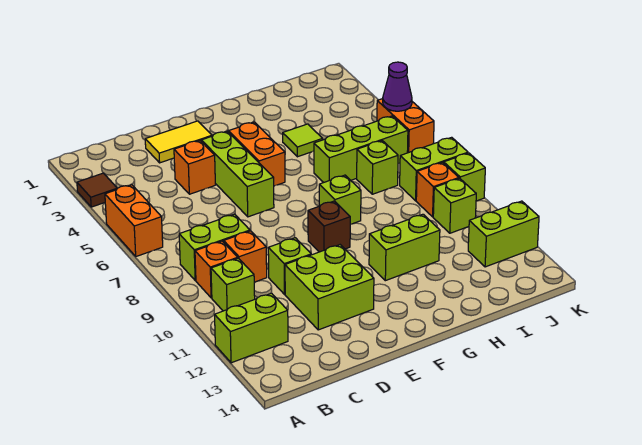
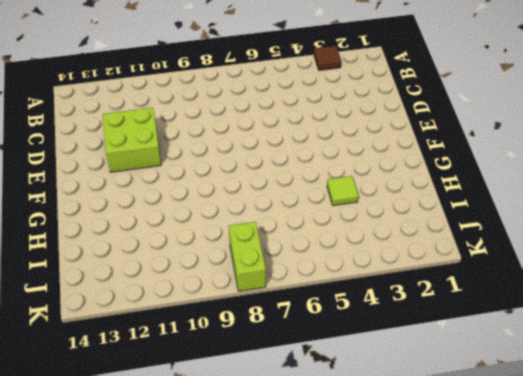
none -> orange 1x2 brick [105,185,163,256]
none -> lime 1x2 brick [215,293,288,363]
none -> lime 1x2 brick [179,214,250,280]

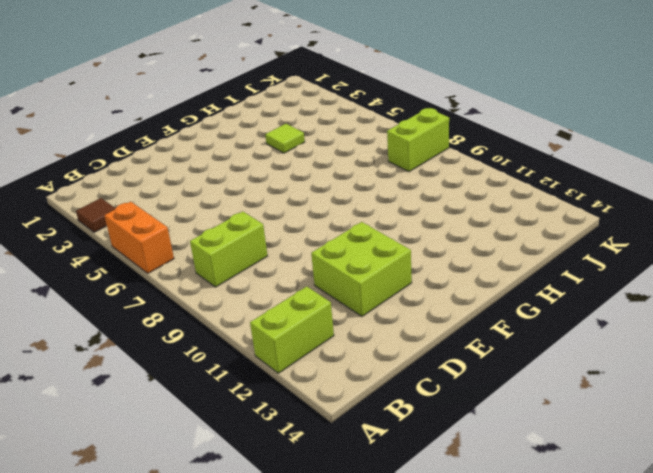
none -> orange 1x1 brick [195,241,238,298]
none -> lime 1x1 brick [211,258,255,311]
none -> orange 1x1 brick [224,231,267,282]

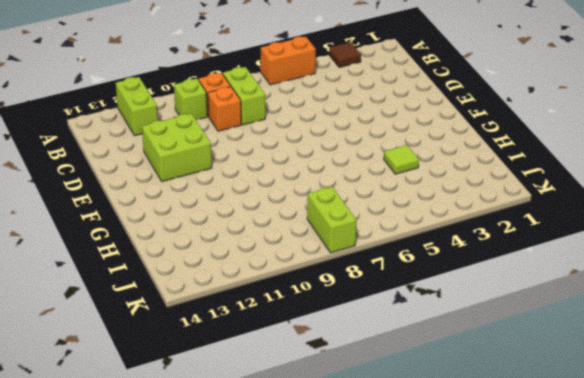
none -> yellow 1x2 tile [145,121,212,163]
none -> orange 1x1 brick [174,141,215,194]
none -> lime 1x1 brick [268,238,311,294]

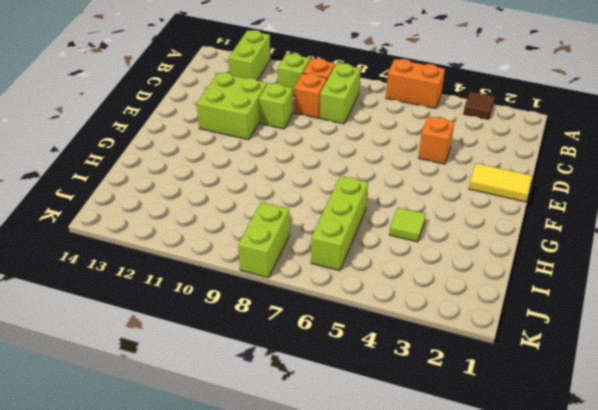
yellow 1x2 tile [469,163,532,202] -> yellow 1x2 tile turned to [145,121,212,163]
none -> lime 1x3 brick [201,131,274,217]
none -> orange 1x2 brick [229,122,285,186]
none -> brown 1x1 brick [308,201,350,252]

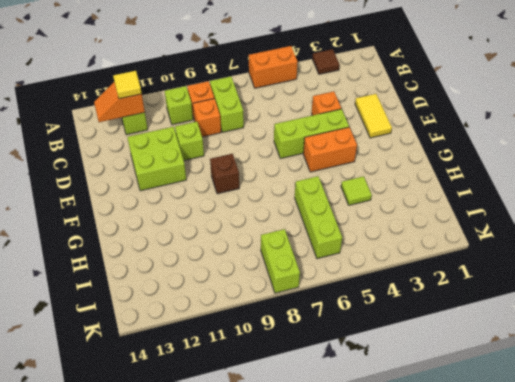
orange 1x2 slope [94,82,145,122] -> none
yellow 1x1 tile [113,71,142,99] -> none
none -> lime 1x1 brick [319,175,361,224]
none -> lime 1x2 brick [369,214,440,281]
none -> lime 1x1 brick [357,141,398,194]

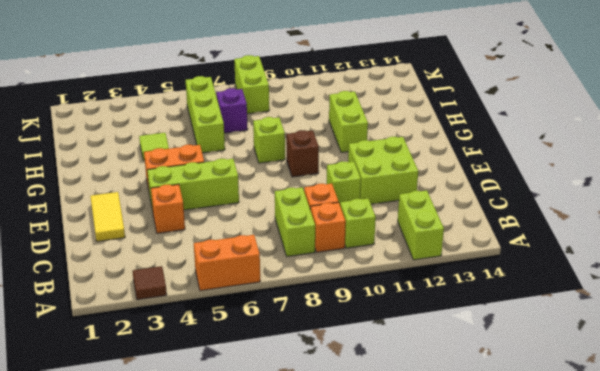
purple 1x1 brick [217,88,248,133] -> lime 1x1 brick [357,141,398,194]
none -> orange 1x1 brick [416,162,459,217]
none -> lime 1x1 brick [433,178,476,233]
none -> lime 1x2 brick [468,201,539,267]

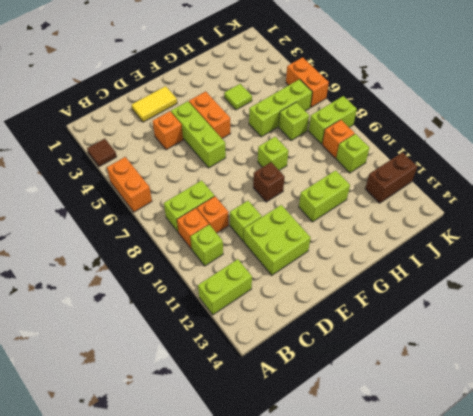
brown 1x2 brick [365,152,417,203] -> lime 1x2 brick [468,201,539,267]
none -> lime 1x1 brick [444,153,485,201]
none -> purple 1x1 cone [383,62,412,111]

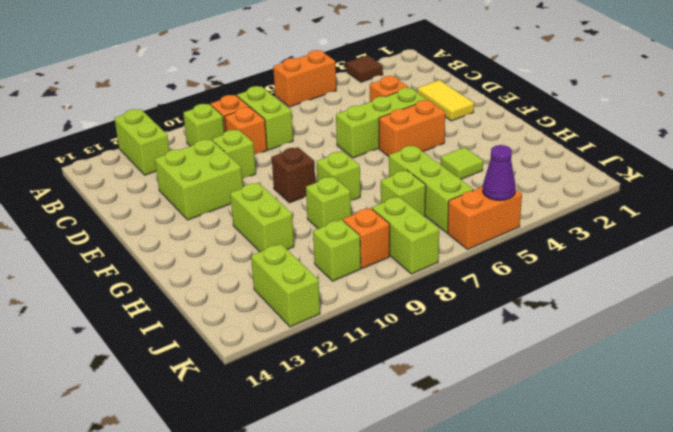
lime 1x1 brick [306,176,351,229] -> lime 1x1 brick moved to [444,153,485,201]

